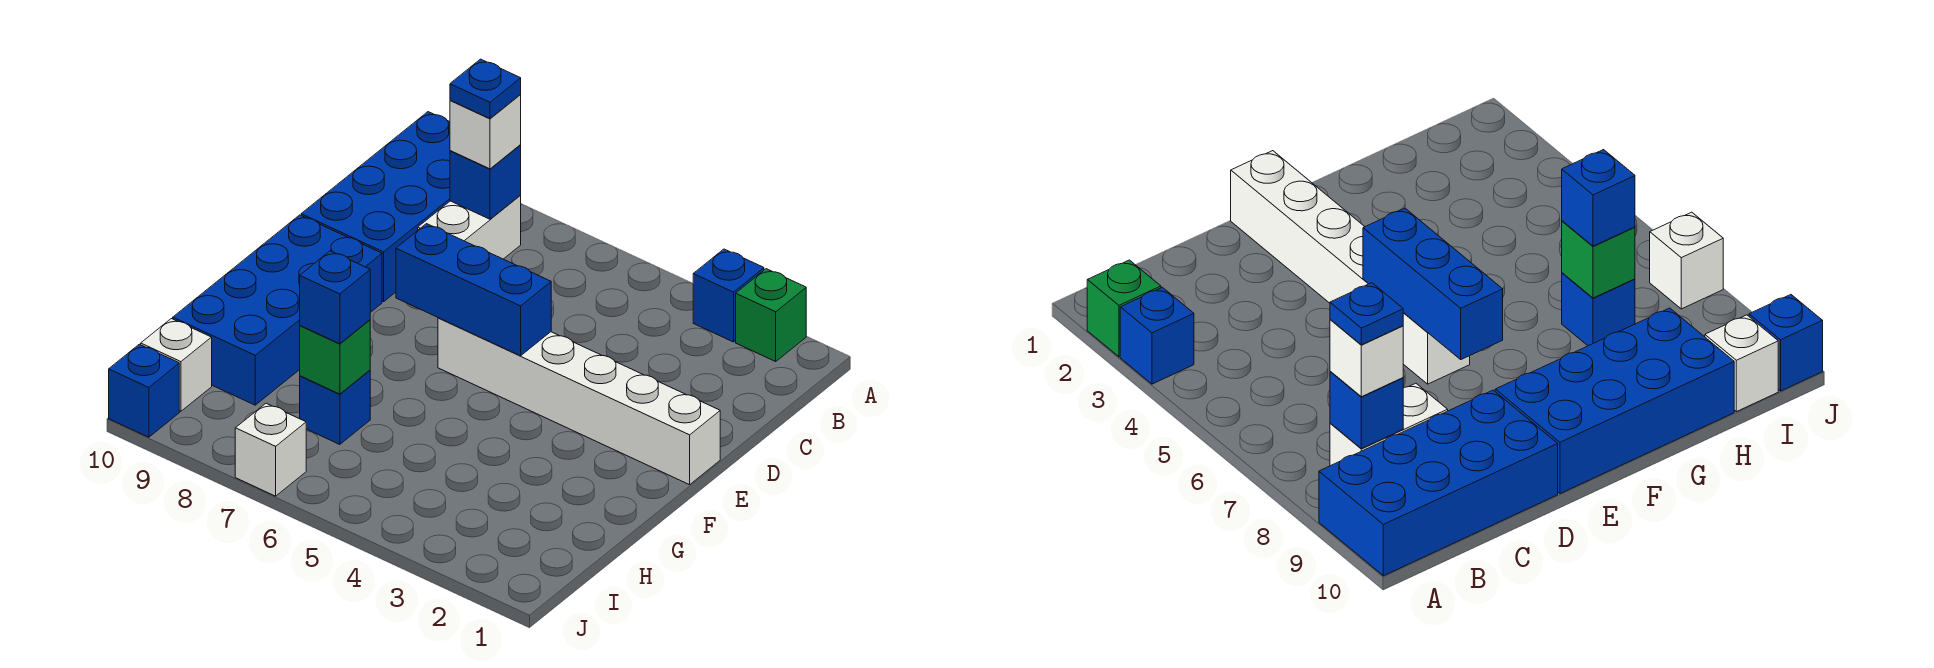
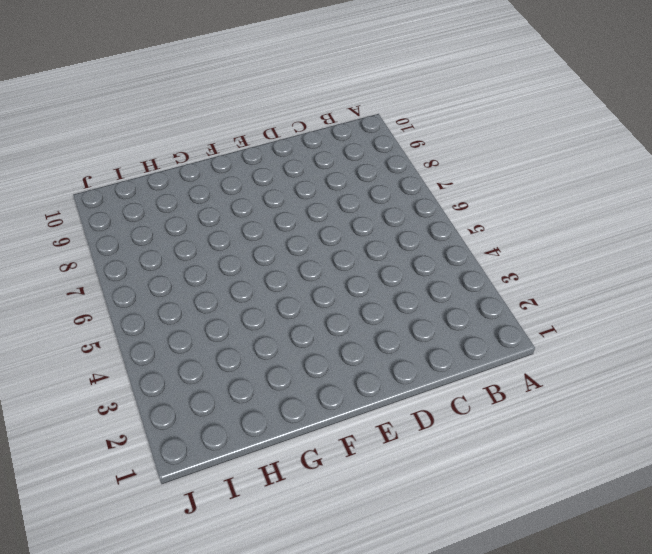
none -> green 1x1 brick [736,269,806,361]
none -> blue 1x1 brick [693,249,764,342]
none -> blue 2x4 brick [301,112,450,302]

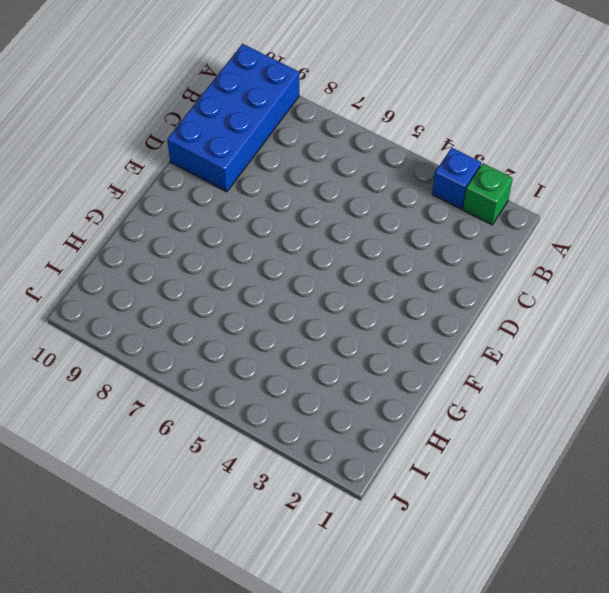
none -> white 1x2 brick [418,196,521,259]
none -> white 1x6 brick [438,318,720,485]
none -> blue 2x4 brick [173,215,382,405]

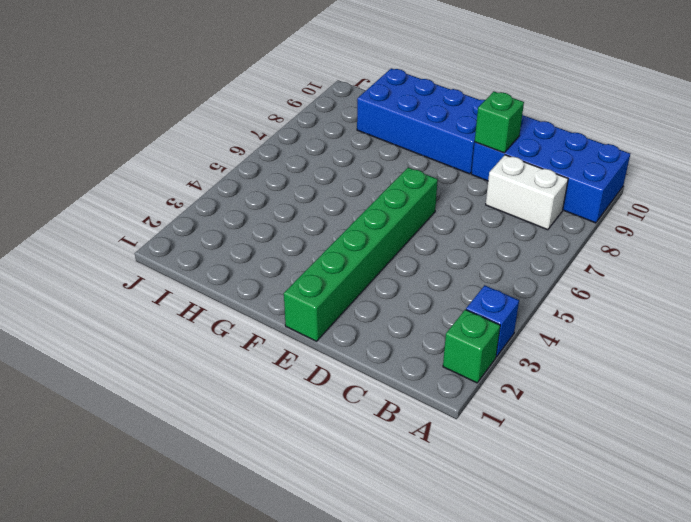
green 1x1 brick [475,92,524,153] -> green 1x1 brick moved to [300,320,370,394]
green 1x6 brick [284,168,438,341] -> white 1x6 brick [438,318,720,485]
none -> blue 1x1 brick [300,370,370,444]
none -> white 1x1 brick [141,319,212,411]
none -> white 1x1 brick [235,403,306,496]

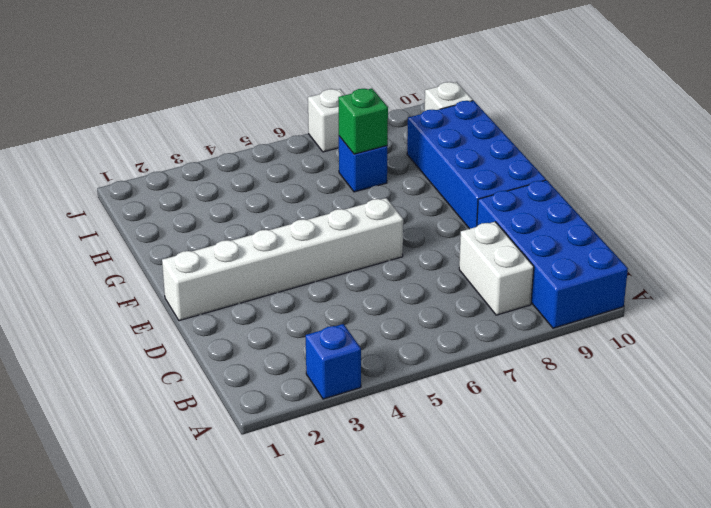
none -> green 1x1 brick [736,269,806,361]
none -> blue 1x1 brick [109,344,179,437]
none -> blue 1x1 brick [450,145,521,219]

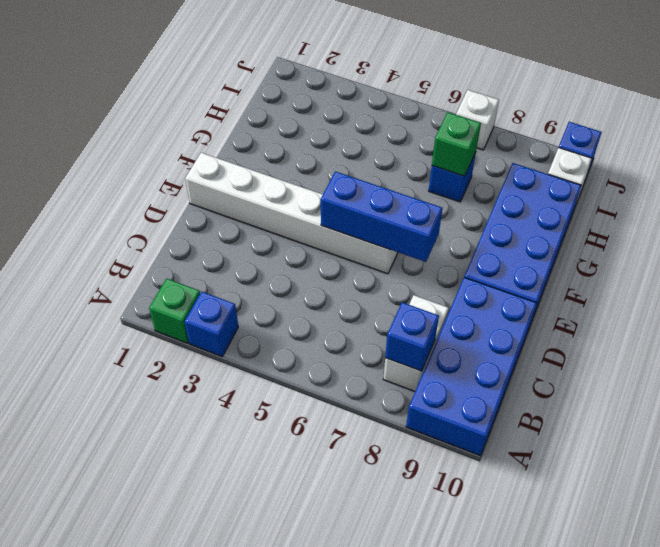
none -> white 1x1 brick [450,95,521,169]
none -> blue 1x1 brick [300,251,370,344]
none -> blue 1x1 plate [450,59,521,118]

